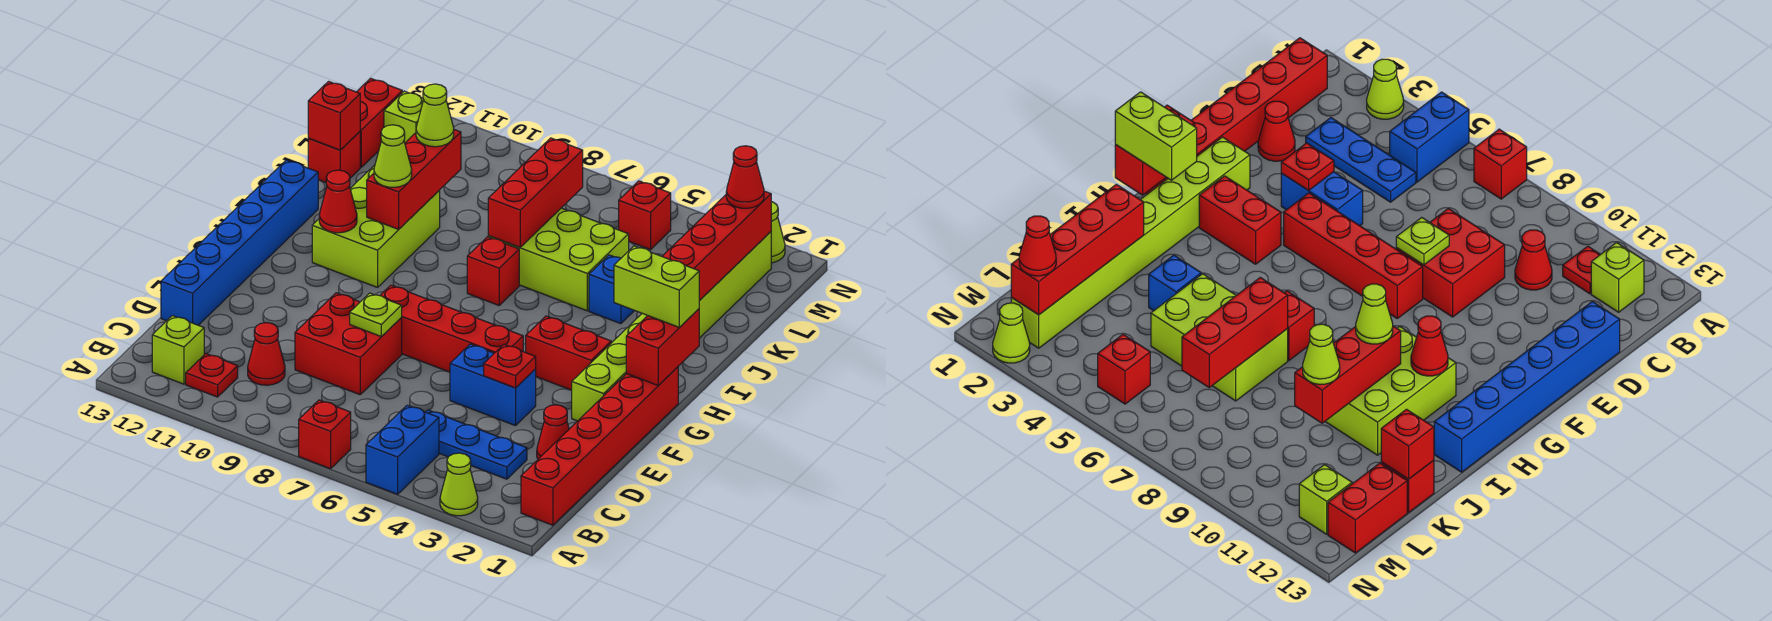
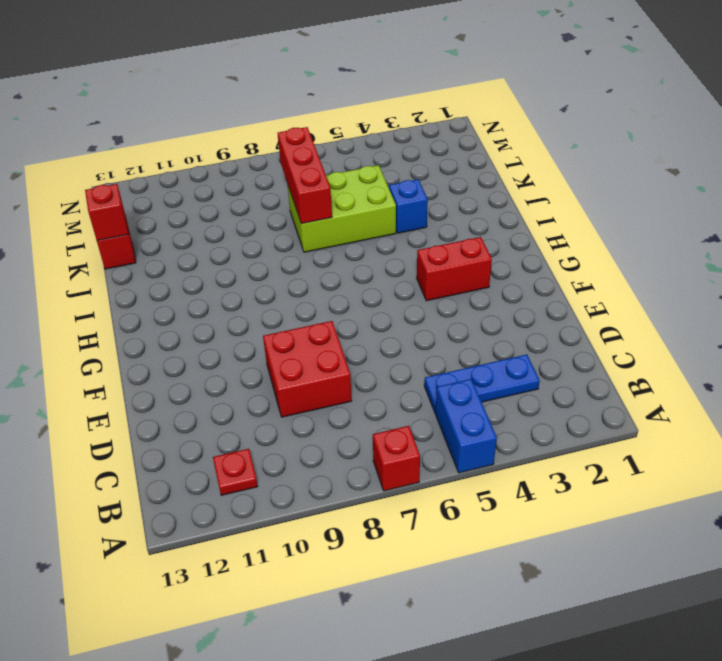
none -> lime 1x1 cone [440,453,478,516]
none -> red 1x6 brick [521,367,678,525]
none -> lime 1x1 brick [152,316,204,384]
none -> red 1x1 cone [248,323,285,385]

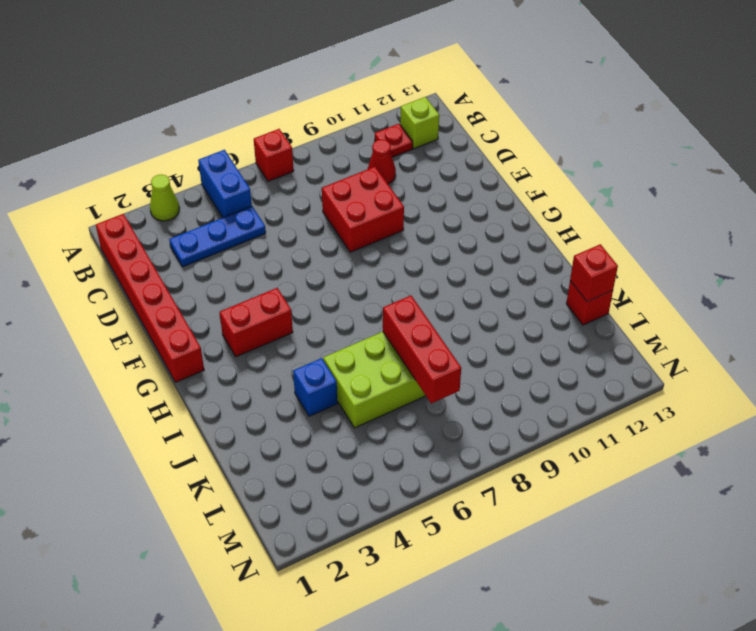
none -> red 1x1 cone [537,405,569,459]
none -> blue 1x6 brick [161,160,318,325]
none -> blue 1x2 brick [450,344,536,426]
none -> lime 1x8 brick [571,232,771,421]

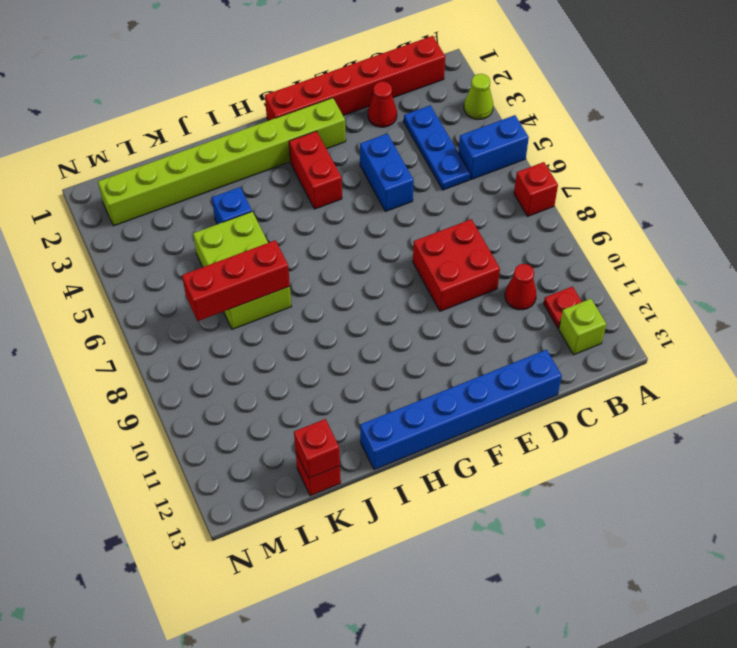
none -> red 1x4 brick [380,285,523,372]
none -> lime 2x3 brick [312,165,440,287]
none -> red 1x1 brick [467,237,519,305]
none -> red 1x2 brick [357,78,402,167]

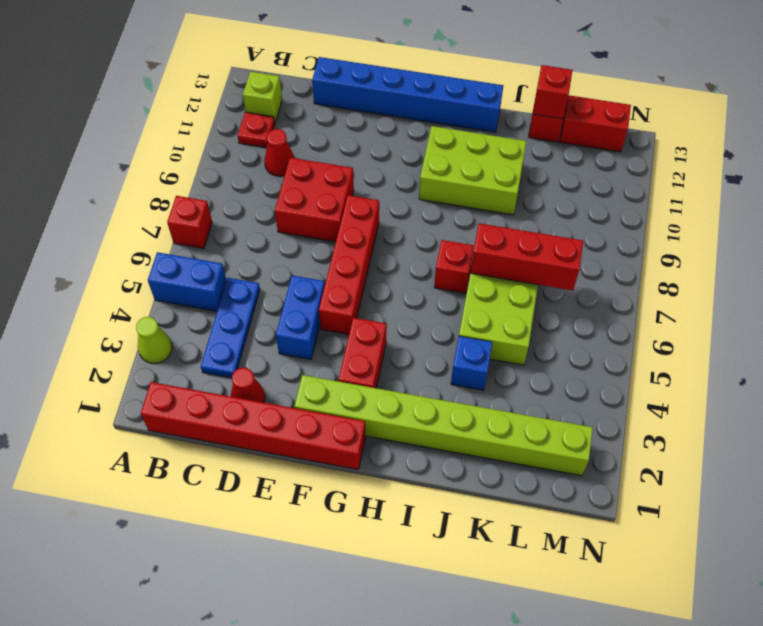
none -> red 1x1 brick [619,181,671,250]
none -> lime 1x1 brick [384,91,424,143]
none -> lime 1x1 cone [771,202,785,263]
none -> red 1x1 plate [484,344,536,388]

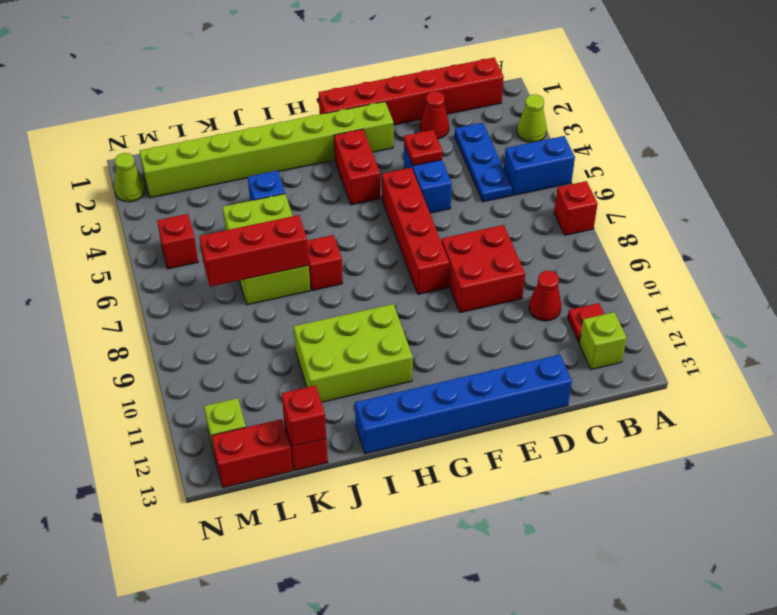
none -> lime 1x1 plate [350,293,402,337]
none -> red 1x2 brick [626,309,699,386]
none -> red 1x1 cone [319,170,357,233]
none -> red 1x3 brick [367,130,461,229]

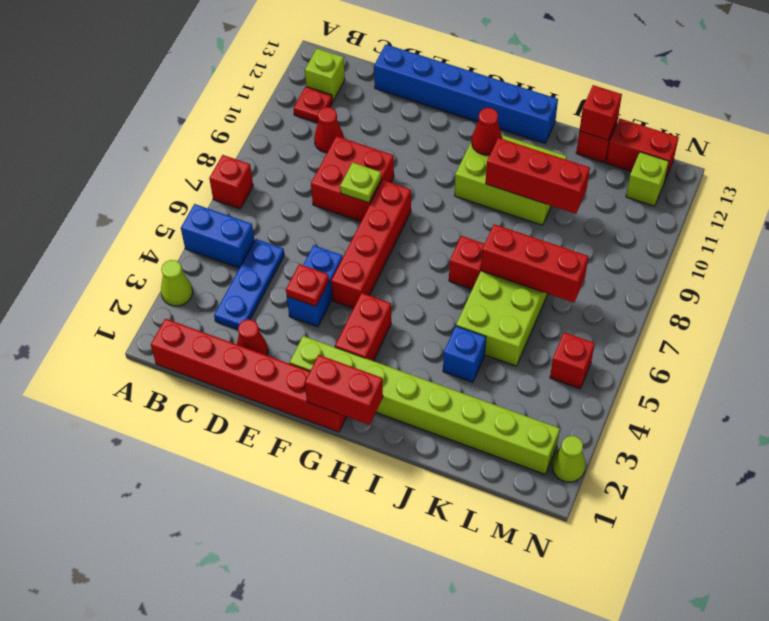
none -> red 1x4 brick [662,191,771,301]
none -> lime 1x2 brick [614,246,699,327]
none -> lime 1x1 cone [374,125,412,187]
none -> lime 1x1 cone [416,84,454,147]

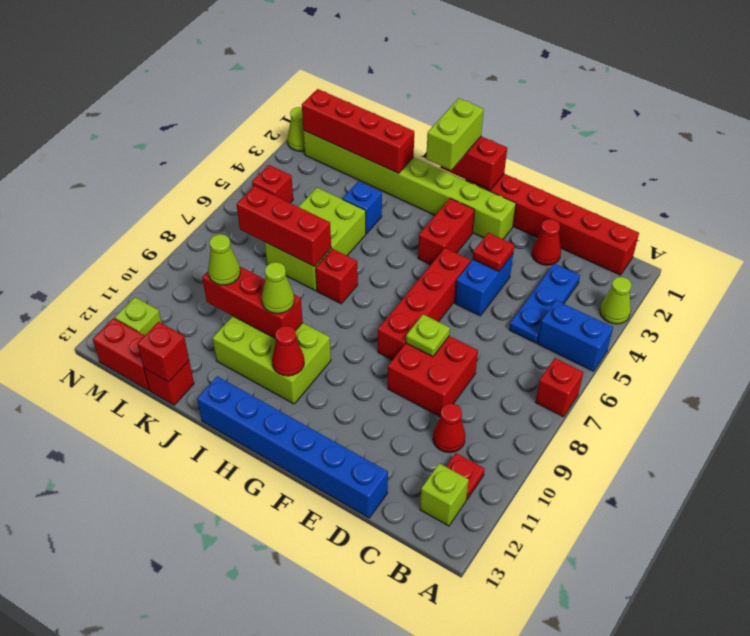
none -> red 1x1 cone [726,146,764,208]

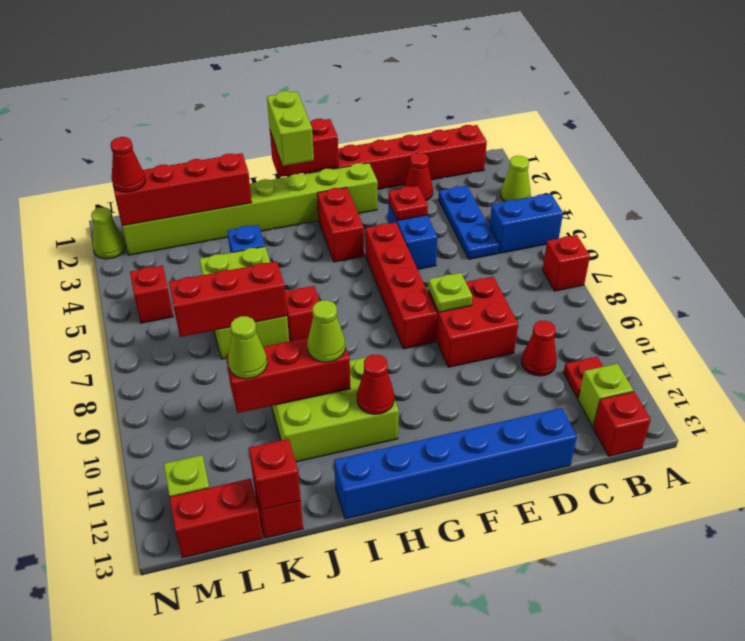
red 1x1 brick [593,392,651,456] -> none

